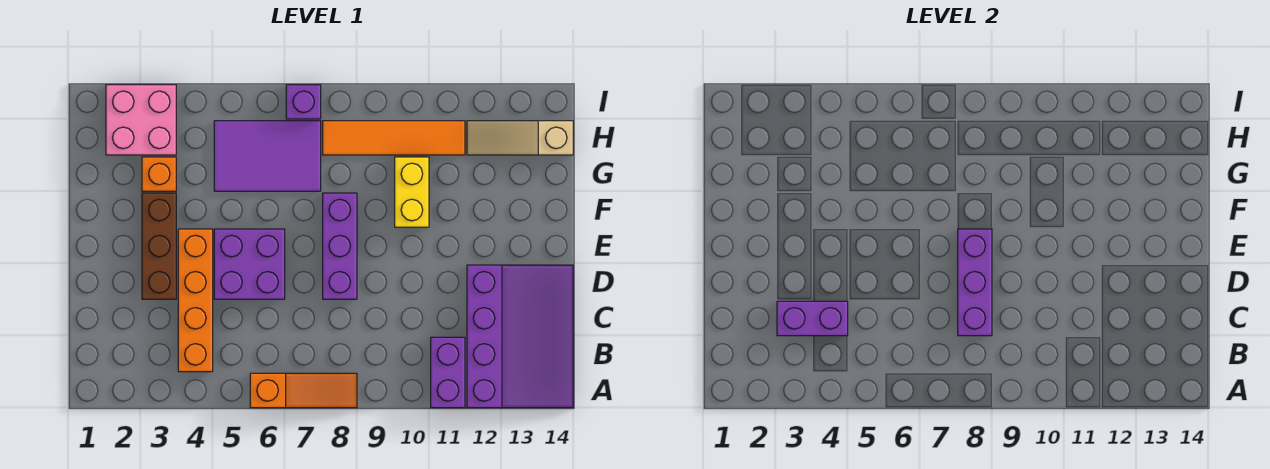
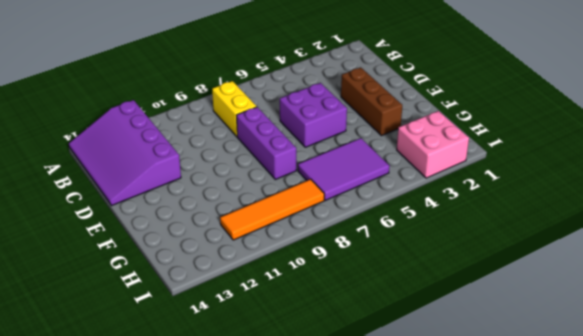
yellow 1x2 brick [212,81,257,137] -> yellow 1x2 brick moved to [395,157,429,227]
none -> orange 1x3 slope [250,373,357,408]
none -> purple 1x2 brick [431,337,465,408]
none -> orange 1x4 brick [178,229,213,372]

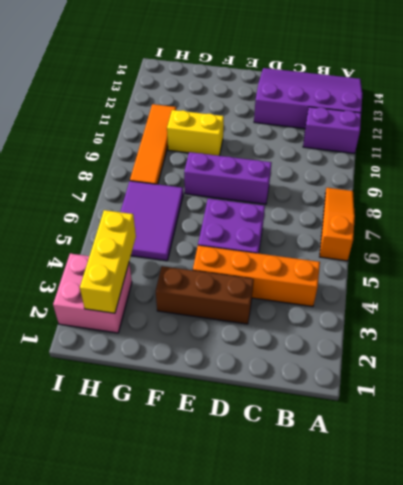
yellow 1x3 brick [80,210,136,313] -> none
none -> orange 1x1 brick [142,157,176,191]
none -> tan 1x3 slope [467,121,573,155]
none -> purple 1x1 brick [286,85,321,119]

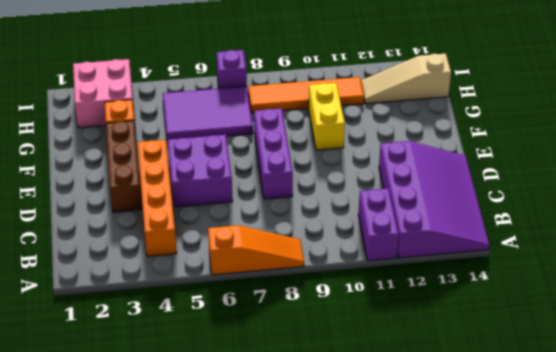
none -> purple 1x2 brick [777,301,848,336]
none -> purple 1x3 brick [958,229,992,336]

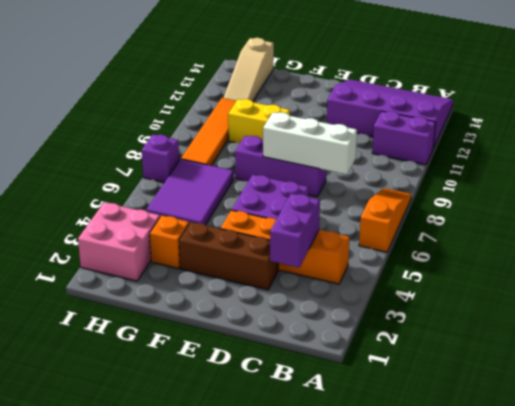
white 1x3 brick [263,112,357,174] -> purple 1x3 brick [958,229,992,336]

